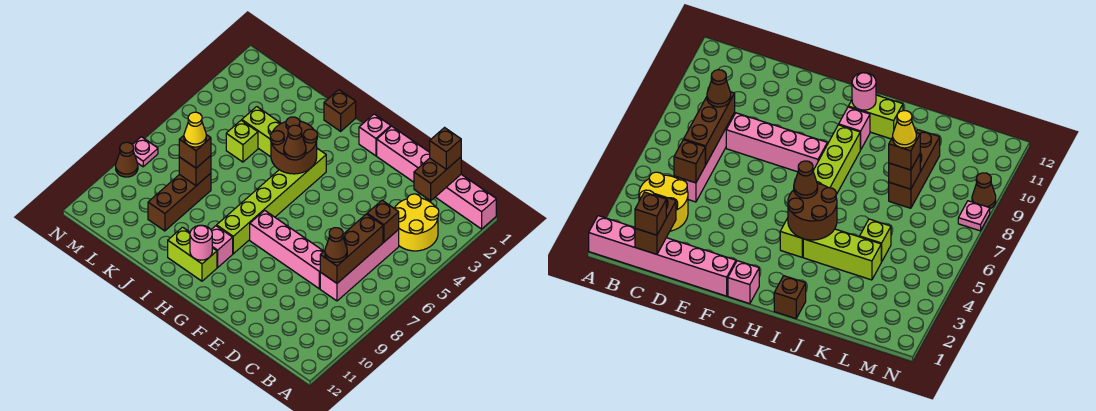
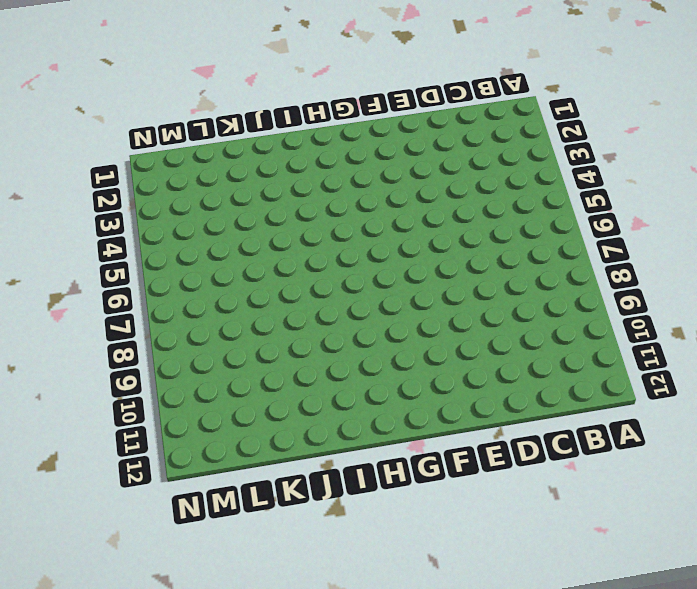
none -> pink 1x6 brick [377,126,496,229]
none -> yellow 2x2 round brick [394,194,439,251]
none -> pink 1x4 brick [320,230,399,301]

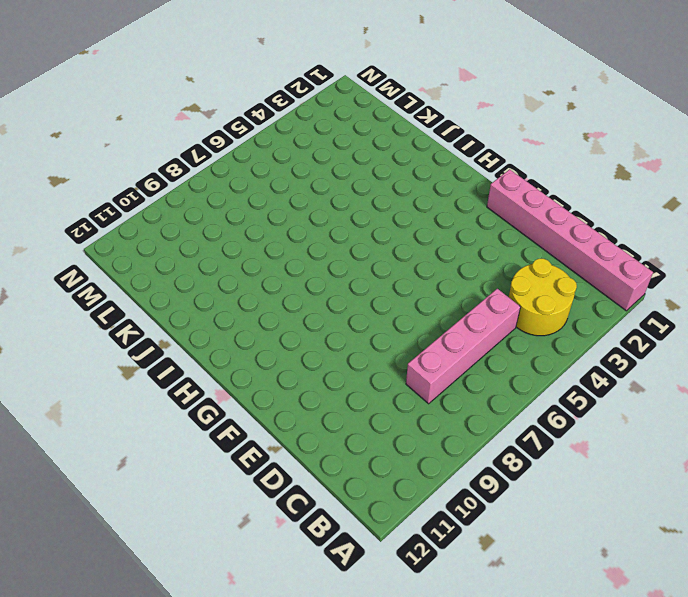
none -> pink 1x4 brick [250,210,324,289]
none -> pink 1x1 brick [359,114,391,156]
none -> lime 1x6 brick [217,148,326,254]

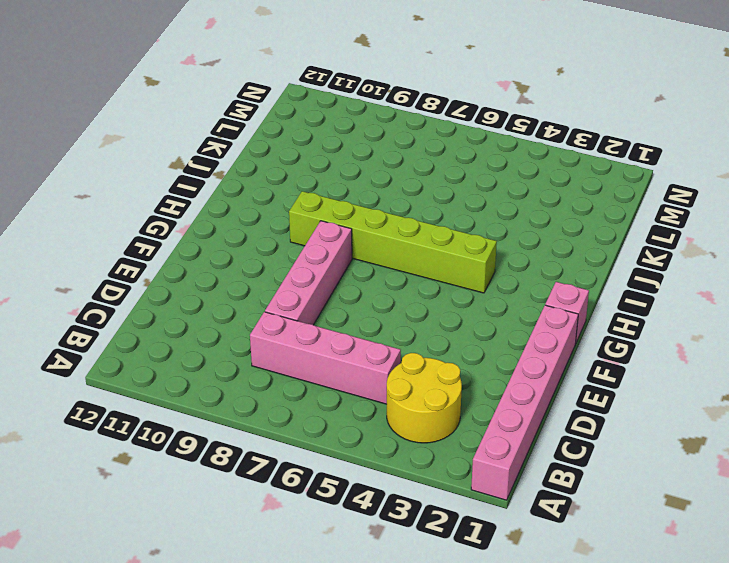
none -> pink 1x1 brick [211,226,233,267]
none -> lime 1x2 brick [168,227,217,281]
none -> brown 1x1 brick [324,90,356,131]

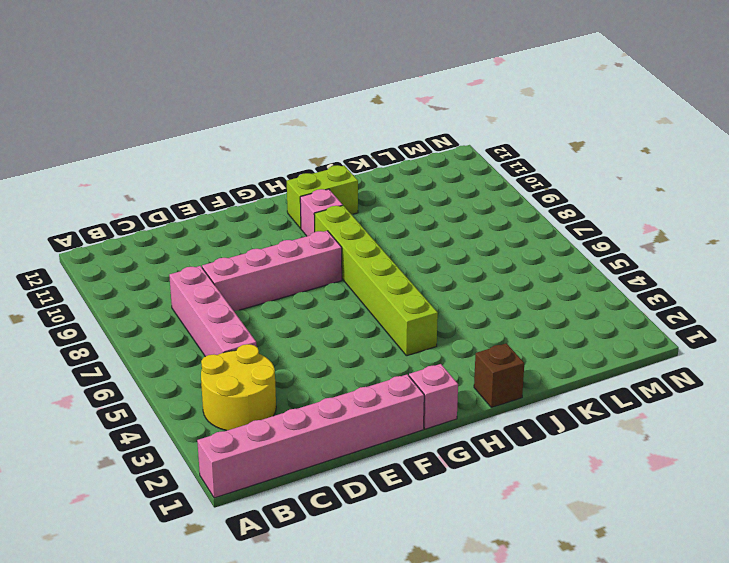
none -> lime 1x3 brick [242,107,281,157]
none -> lime 1x1 brick [226,120,258,162]
none -> brown 1x3 brick [148,173,211,231]

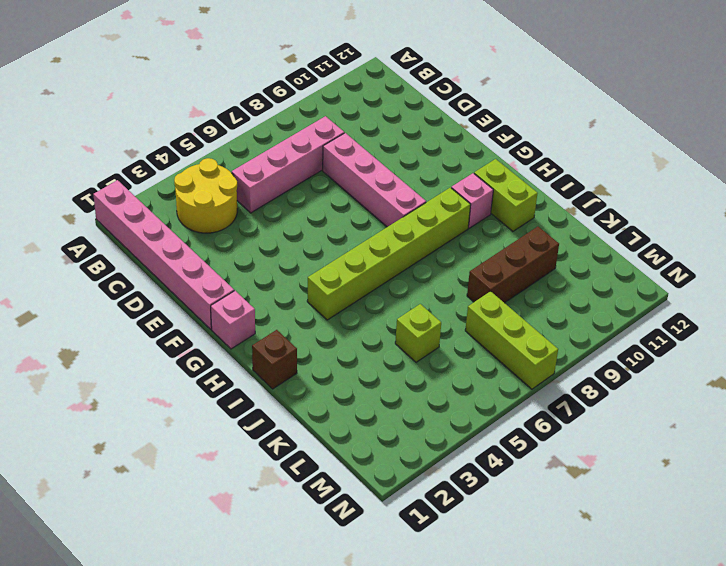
lime 1x3 brick [465,291,558,389] -> lime 1x3 brick moved to [242,107,281,157]
none -> pink 1x1 plate [132,137,158,167]
none -> brown 1x1 cone [116,142,138,177]
none -> brown 1x2 brick [414,157,461,201]

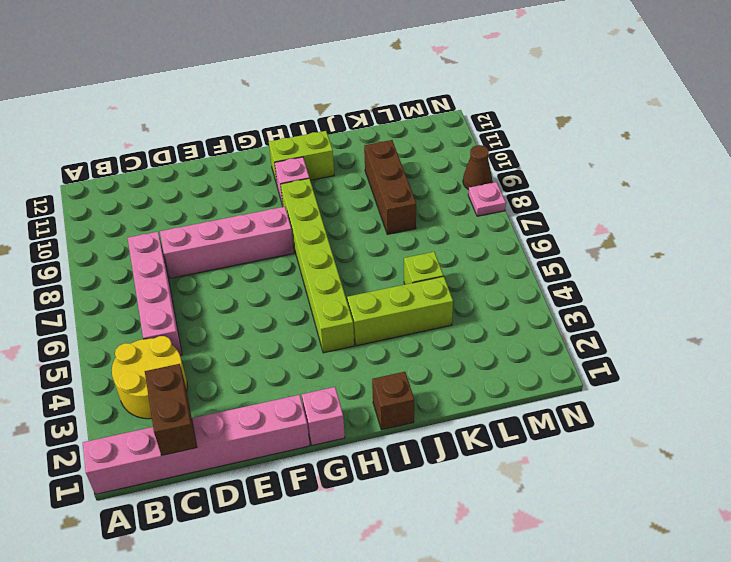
none -> brown 1x1 brick [367,200,399,242]
none -> brown 1x3 brick [320,214,383,283]
none -> brown 2x2 round brick [270,117,317,174]

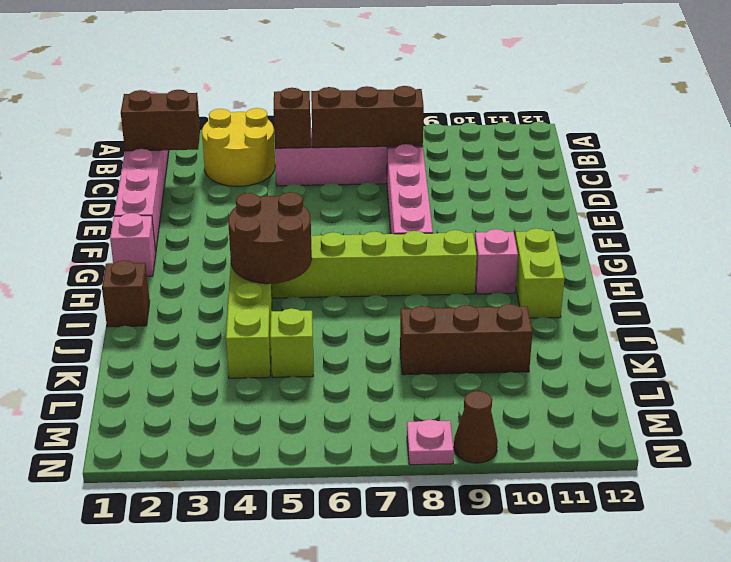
none -> pink 1x1 round brick [190,225,212,260]
none -> brown 1x1 brick [179,156,211,186]
none -> brown 1x1 brick [430,128,461,170]

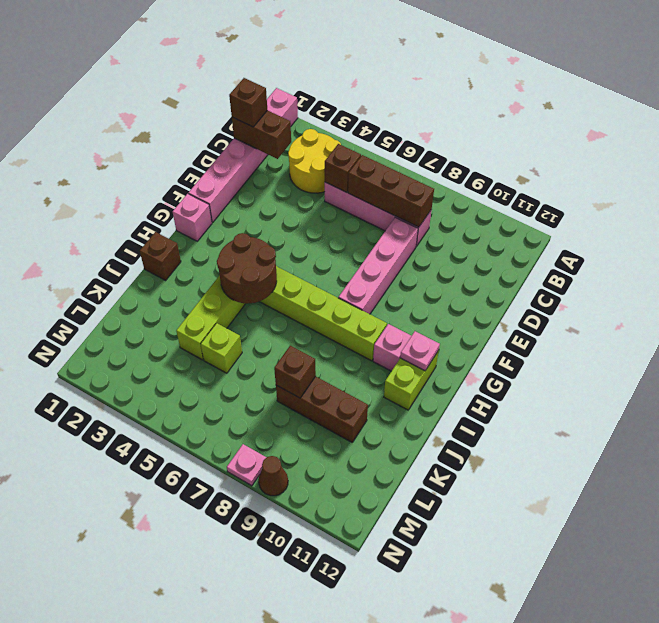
pink 1x1 plate [400,331,440,371] -> pink 1x1 round brick [190,225,212,260]
none -> brown 1x1 cone [325,228,347,262]
none -> brown 1x1 cone [284,125,306,160]
none -> brown 1x1 brick [179,135,211,168]

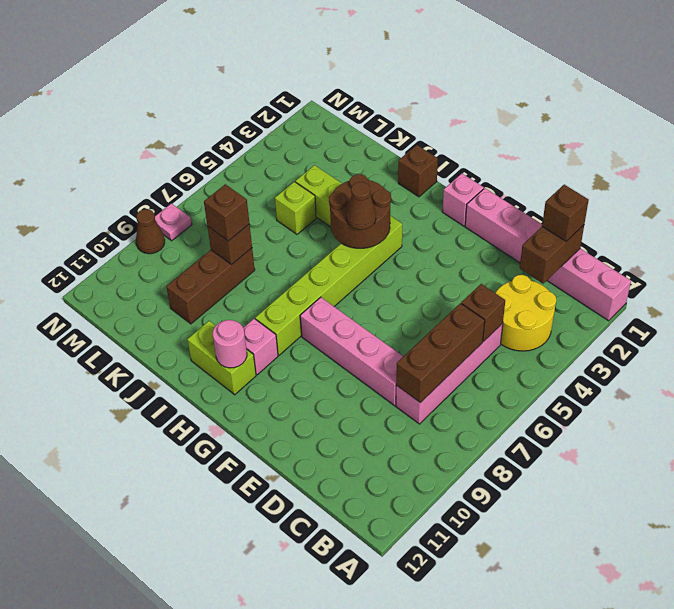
none -> brown 1x1 cone [325,228,347,262]
none -> yellow 1x1 cone [184,112,206,147]

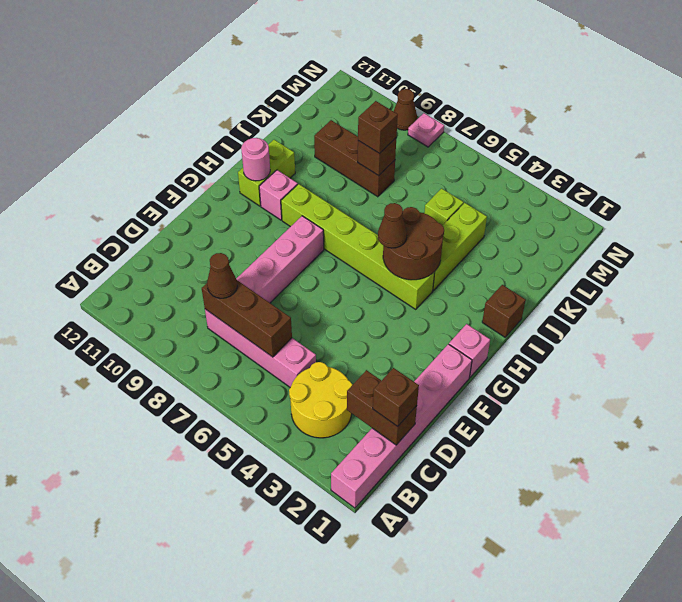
none -> brown 1x1 brick [367,200,399,242]
none -> yellow 1x1 cone [184,112,206,147]

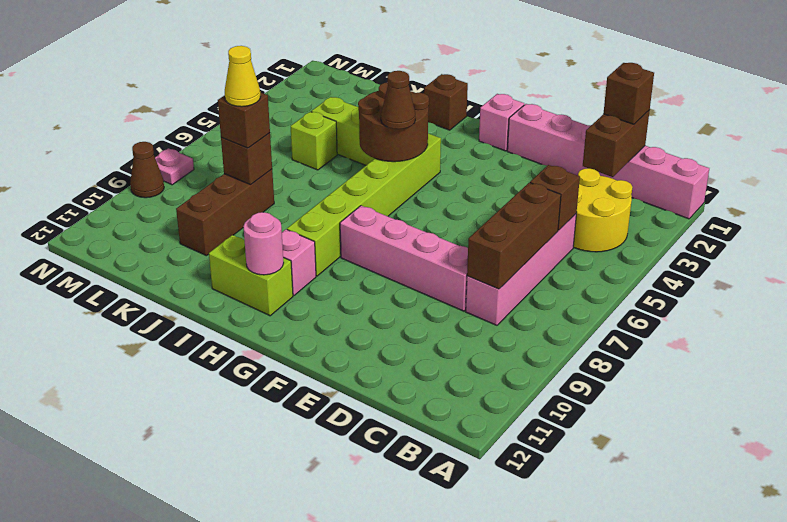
none -> brown 1x1 cone [325,228,347,262]

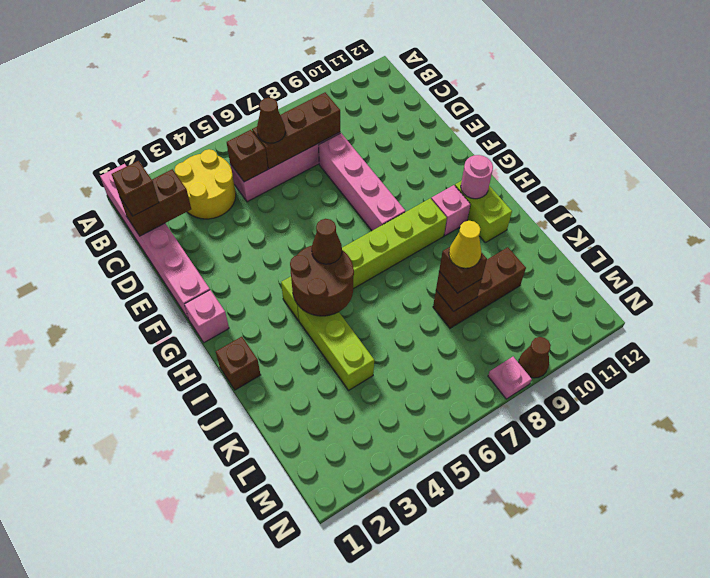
brown 1x1 cone [257,98,285,143] -> brown 1x1 cone moved to [325,228,347,262]
none -> lime 1x1 brick [226,120,258,162]

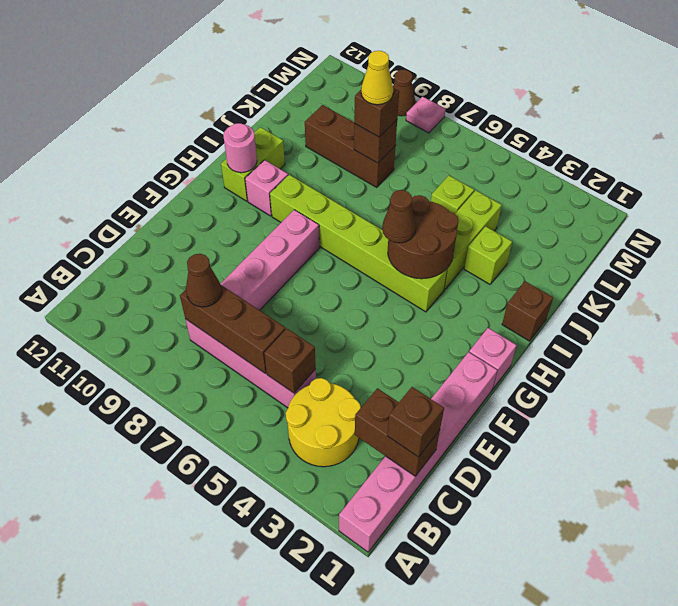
lime 1x1 brick [464,226,512,284] -> none

